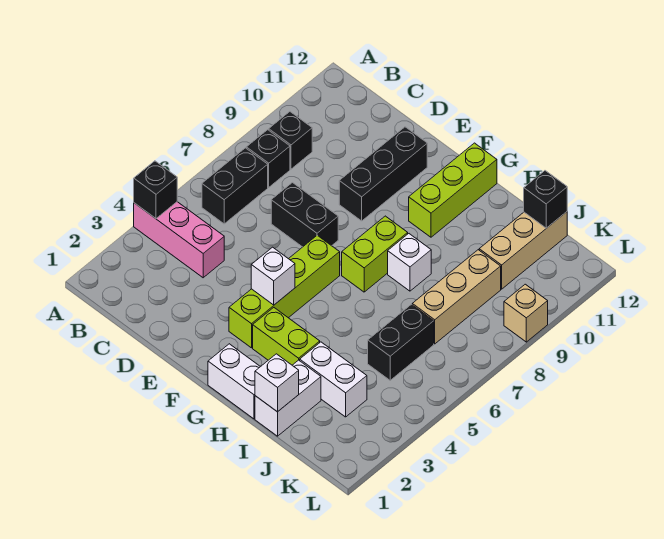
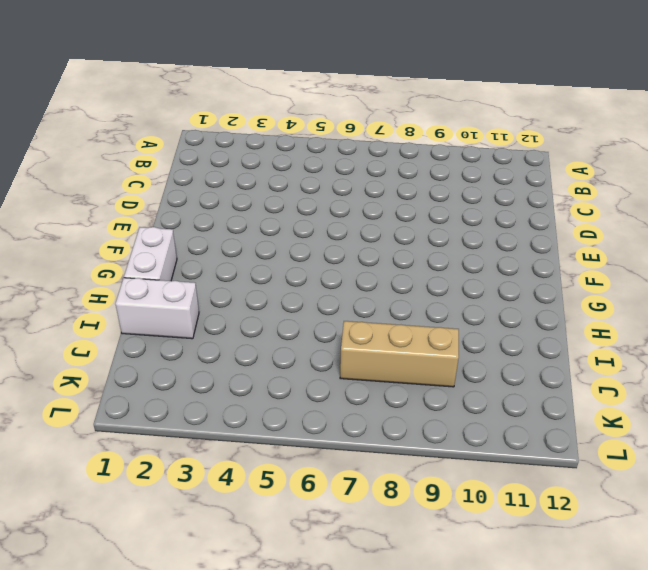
none -> pink 1x3 brick [134,202,224,278]
none -> black 1x2 brick [202,148,268,224]
none -> black 1x1 brick [246,130,290,187]

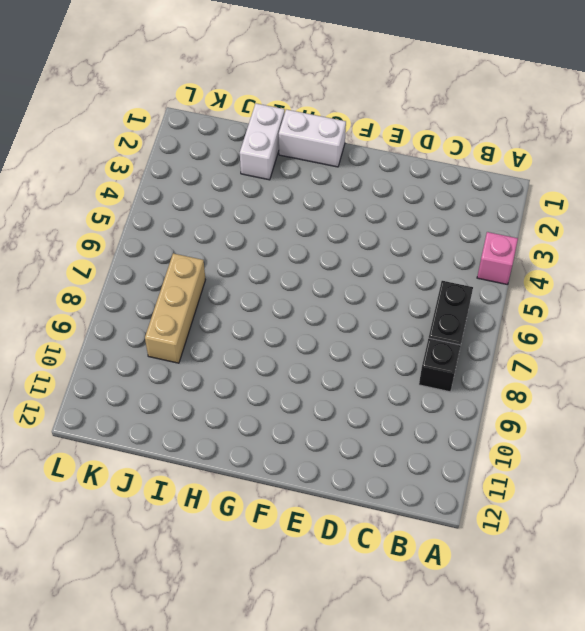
pink 1x1 brick [477,232,518,285] -> pink 1x3 brick [134,202,224,278]
none -> black 1x1 brick [269,112,312,169]
none -> black 1x2 brick [271,183,338,247]
none -> black 1x3 brick [339,127,427,221]

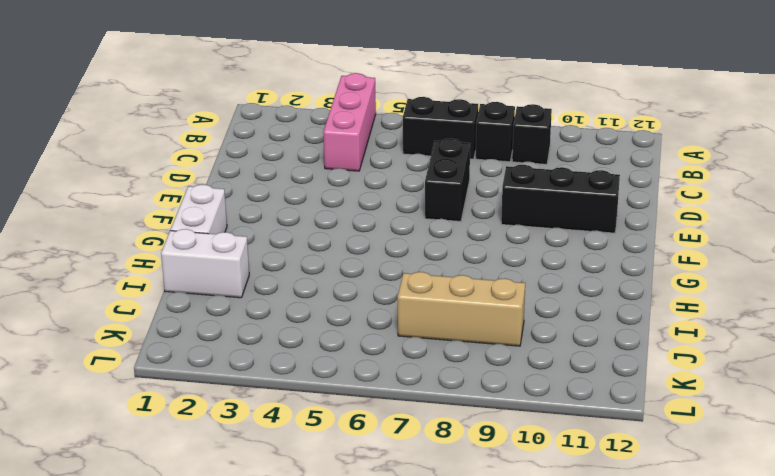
none -> lime 1x4 brick [229,235,340,348]
none -> lime 1x2 brick [253,308,320,365]
none -> lime 1x2 brick [342,216,408,292]

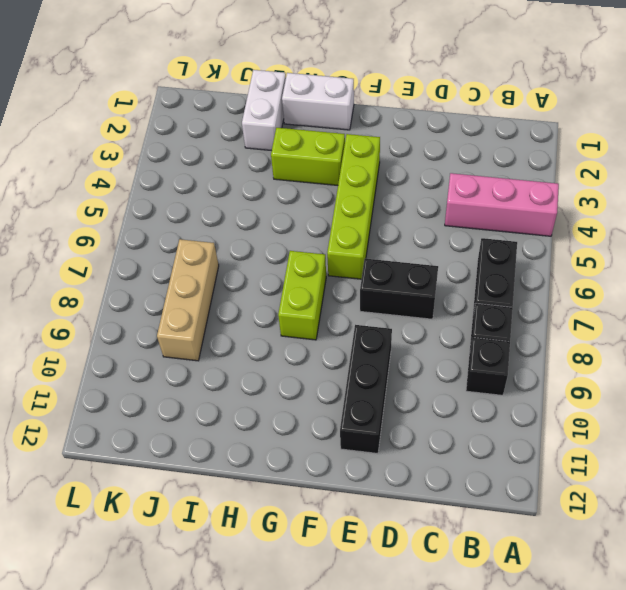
none -> lime 1x3 brick [409,143,497,237]
none -> white 1x1 brick [388,234,431,291]
none -> white 1x2 brick [300,342,367,417]

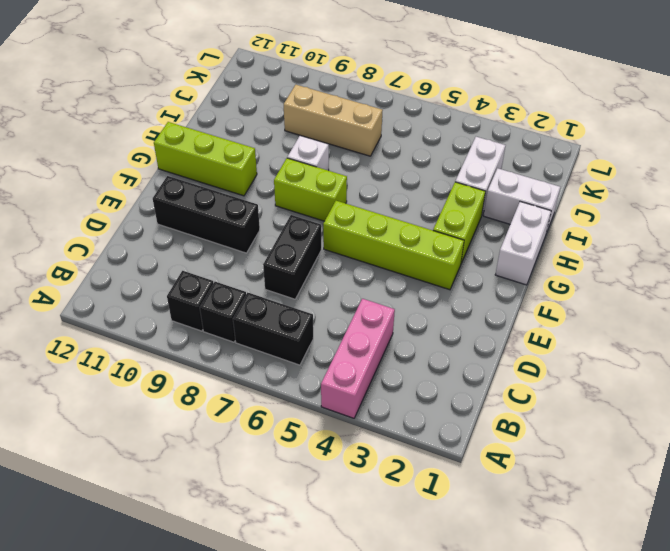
none -> black 1x2 brick [368,304,434,380]
none -> tan 1x3 brick [479,212,567,289]
none -> tan 1x1 brick [504,284,548,342]

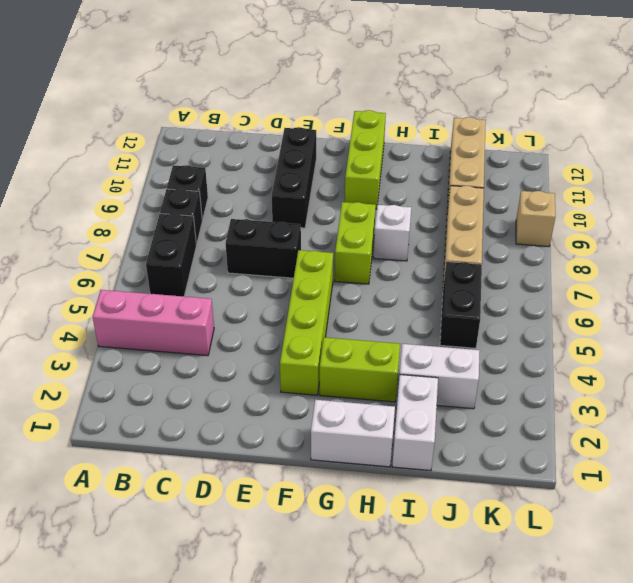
none -> black 1x1 brick [134,161,177,219]
none -> white 1x1 brick [251,247,295,305]
none -> white 1x1 brick [255,354,299,412]

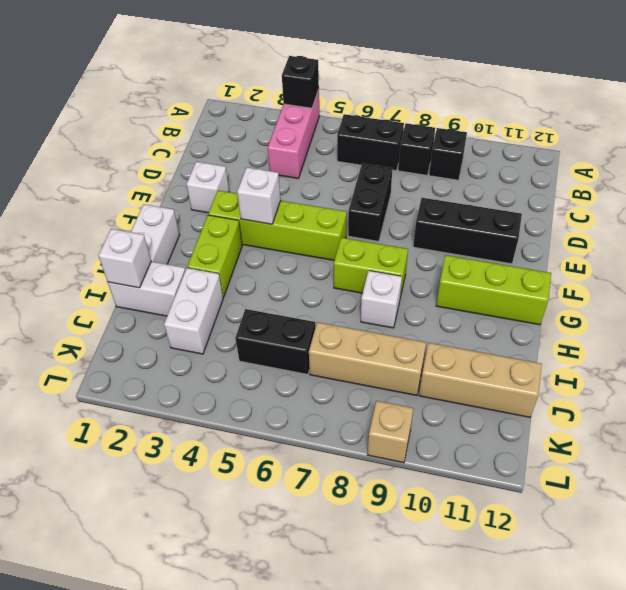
white 1x1 brick [187,162,229,213] -> none
none -> black 1x1 brick [524,171,567,228]

